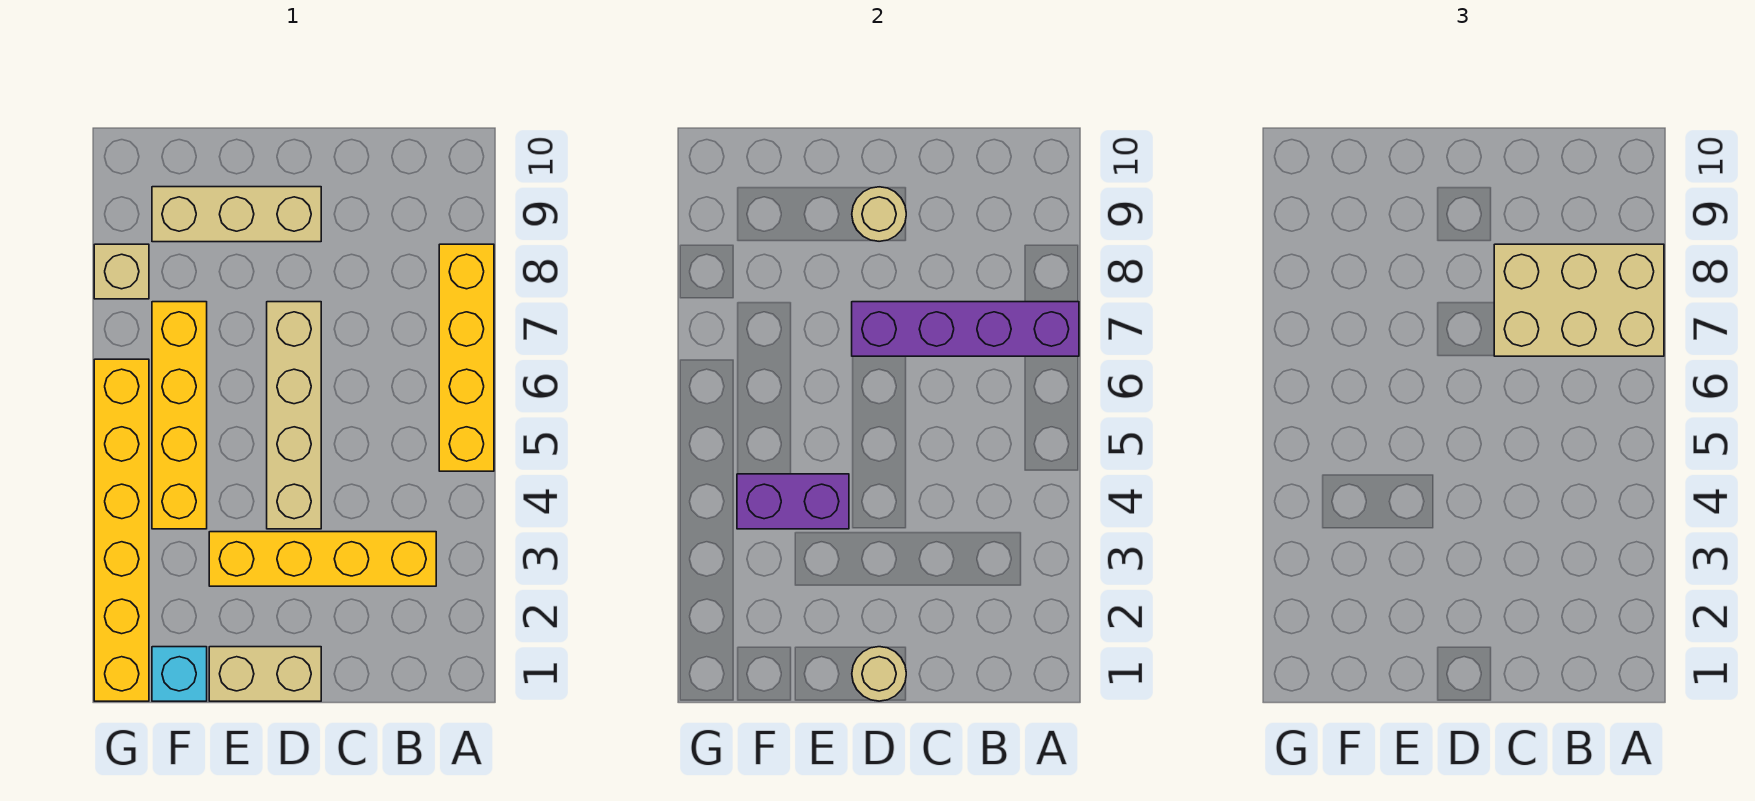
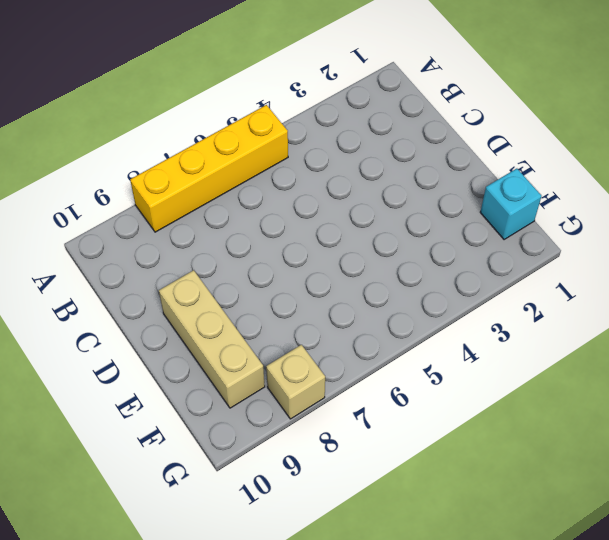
none -> yellow 1x4 brick [209,532,436,586]
none -> tan 1x2 brick [209,647,321,701]
none -> tan 1x4 brick [267,302,321,529]

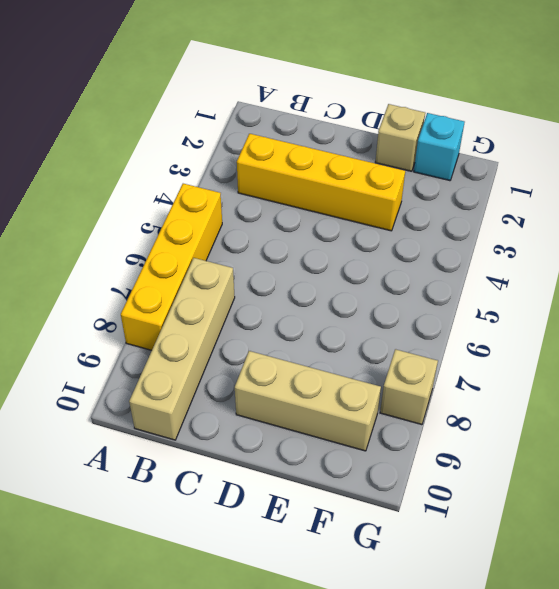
tan 1x4 brick [129,258,235,440] -> tan 1x4 brick moved to [267,302,321,529]
tan 1x1 brick [375,104,425,171] -> tan 1x2 brick [209,647,321,701]
none -> yellow 1x4 brick [152,302,207,529]
none -> yellow 1x6 brick [94,359,149,701]
none -> purple 1x4 brick [852,302,1079,356]

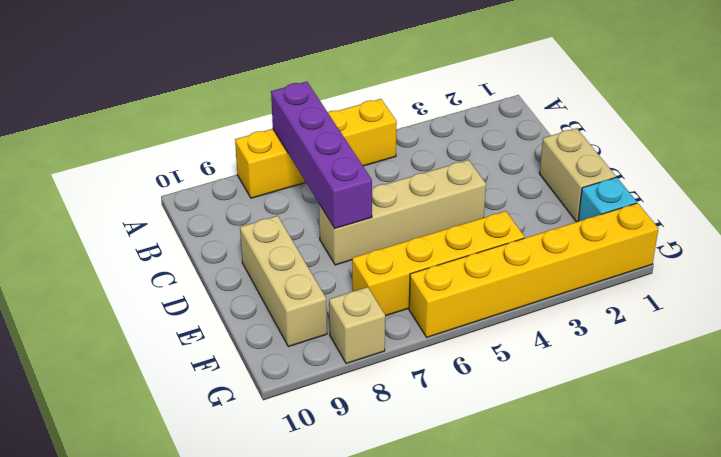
none -> yellow 1x4 brick [209,532,436,586]
none -> tan 1x1 round brick [852,647,906,701]
none -> tan 1x1 round brick [852,187,906,241]

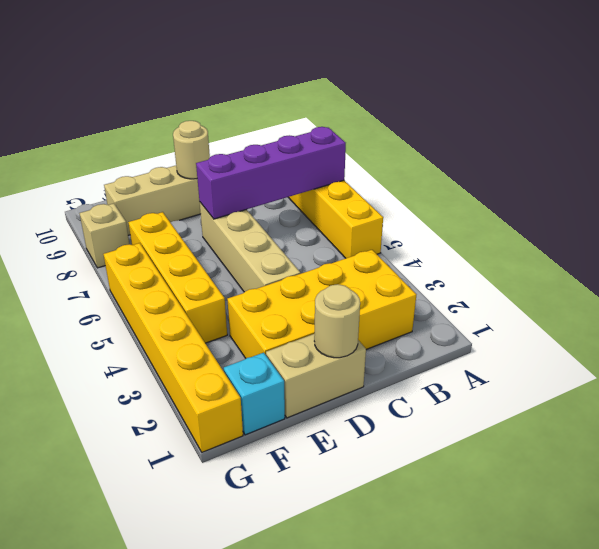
yellow 2x4 brick [227,250,416,358] -> yellow 1x4 brick [209,532,436,586]
none -> purple 1x2 brick [737,474,849,529]
none -> tan 2x3 brick [1494,244,1664,356]

